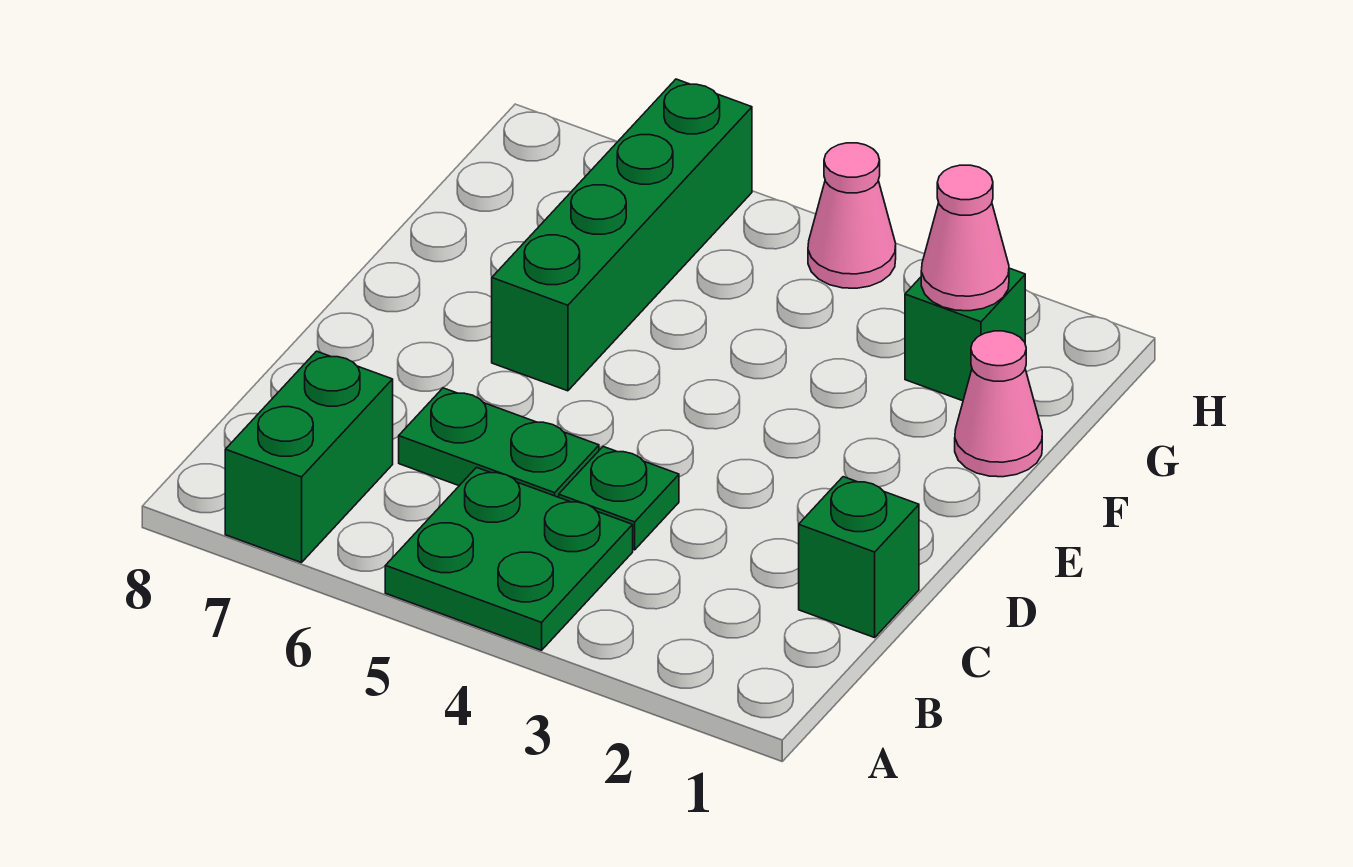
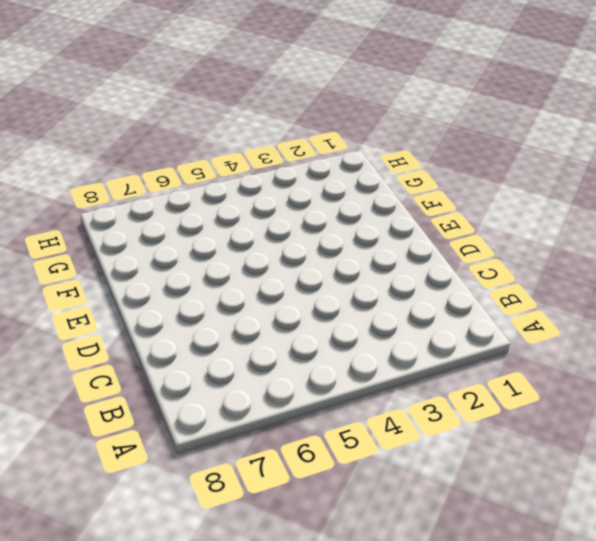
none -> green 2x2 plate [385,467,633,650]
none -> green 1x2 brick [225,351,393,563]

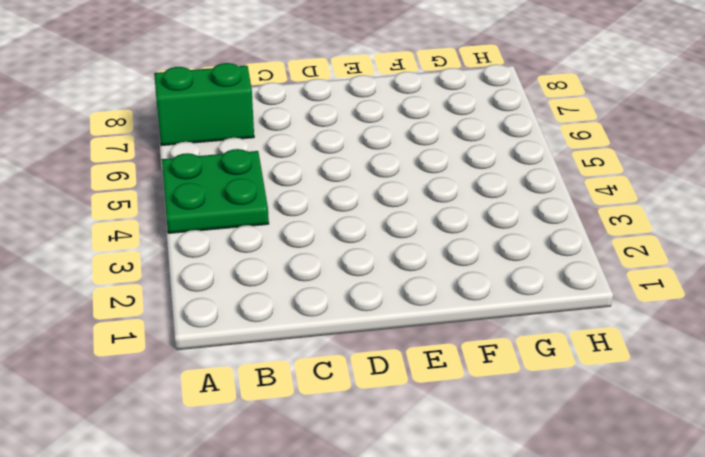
none -> green 1x1 brick [799,477,919,638]
none -> green 1x1 plate [559,447,679,550]

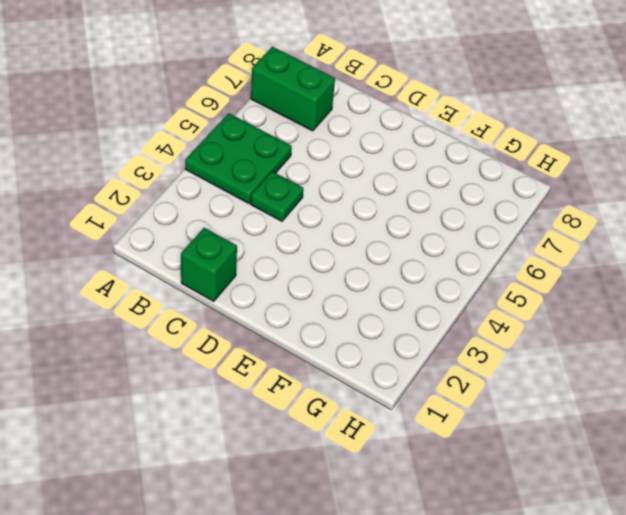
none -> green 1x2 plate [399,388,599,497]
none -> green 1x4 brick [492,79,752,391]

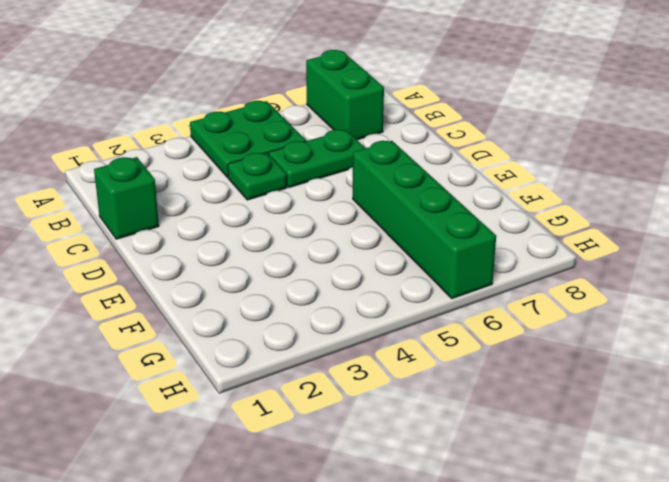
none -> pink 1x1 cone [955,331,1042,477]
none -> green 1x1 brick [905,268,1025,401]

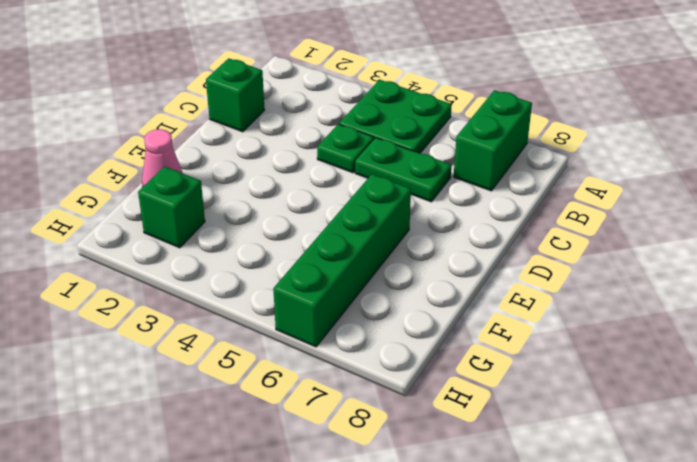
none -> pink 1x1 cone [808,143,896,288]
none -> pink 1x1 cone [921,165,1009,311]

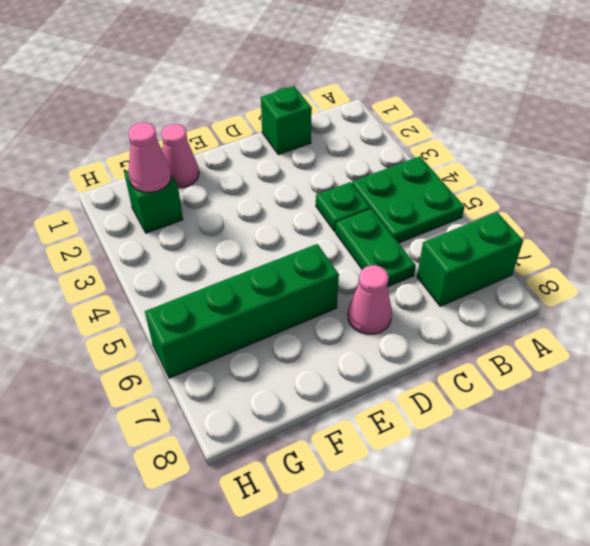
pink 1x1 cone [348,265,392,334] -> pink 1x1 cone moved to [808,143,896,288]

